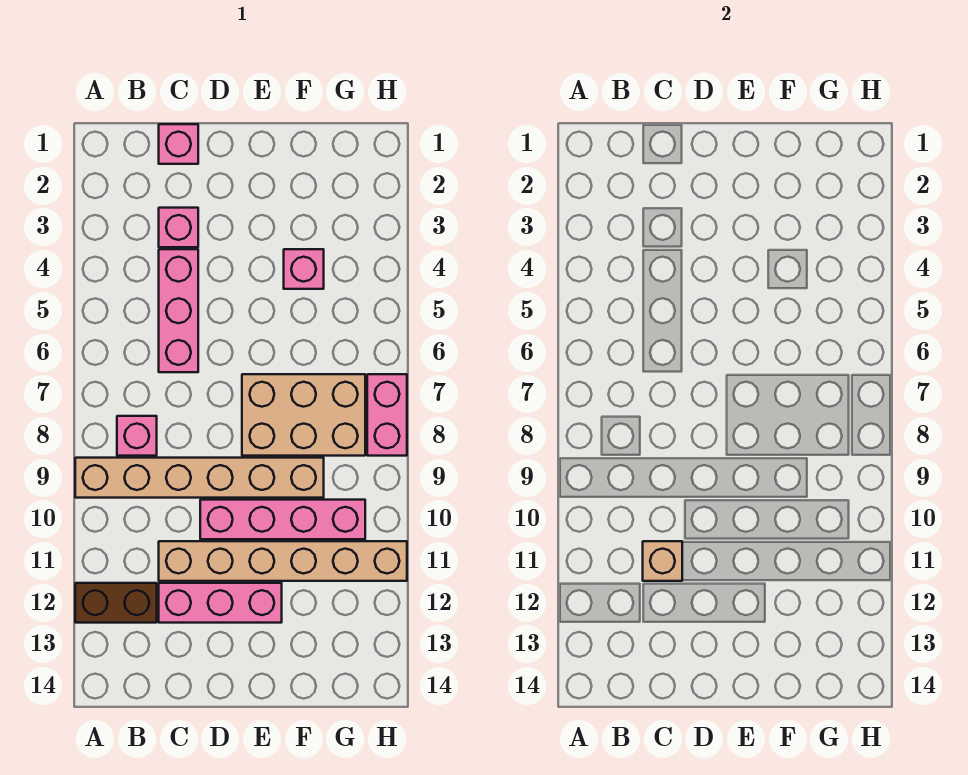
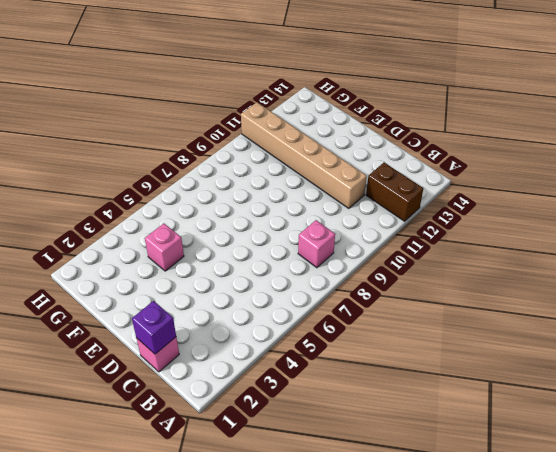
purple 1x1 brick [132,301,176,354] -> none
none -> tan 1x6 brick [75,458,324,498]
none -> pink 1x1 brick [159,208,198,247]
none -> pink 1x3 brick [159,249,198,372]

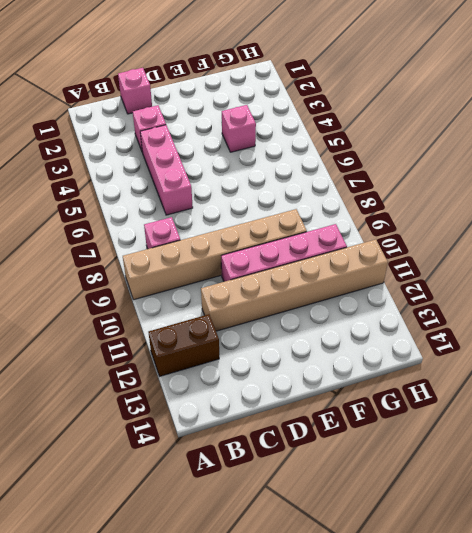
none -> pink 1x3 brick [159,583,282,623]
none -> tan 2x3 brick [242,374,365,456]
none -> pink 1x2 brick [367,374,407,456]

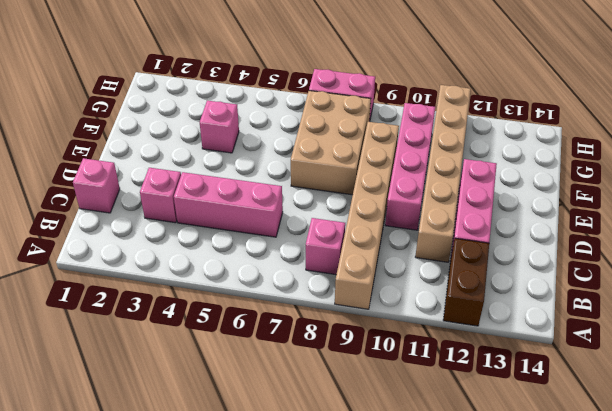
none -> tan 1x1 brick [643,541,682,581]

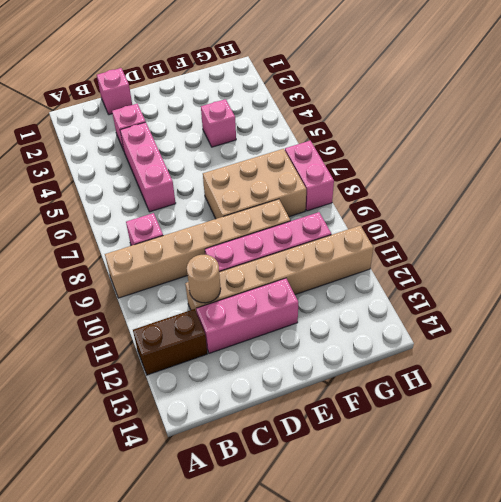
tan 1x1 round brick [187,255,221,303] -> tan 1x1 brick [643,541,682,581]

